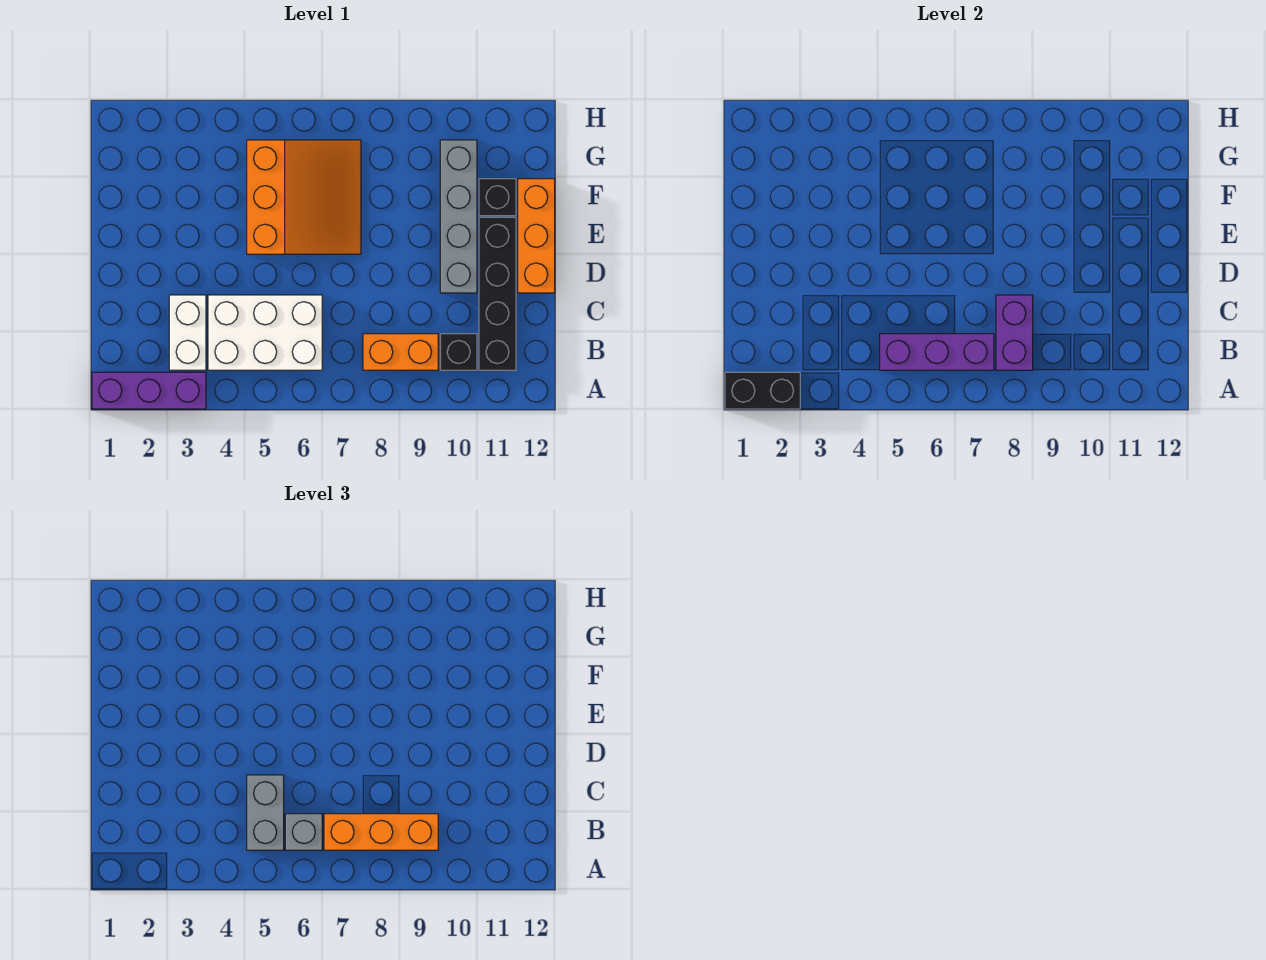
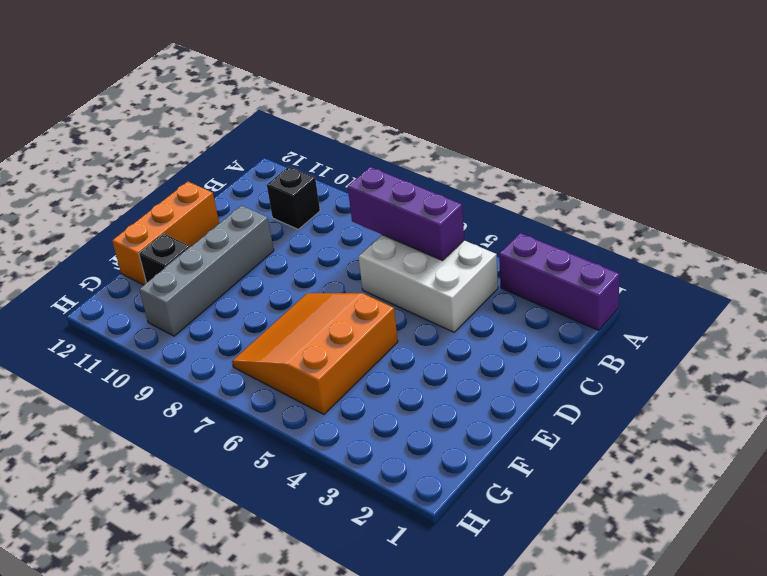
none -> white 1x2 brick [169,295,206,370]
none -> orange 1x2 brick [363,334,438,370]
none -> black 1x4 brick [479,217,516,370]

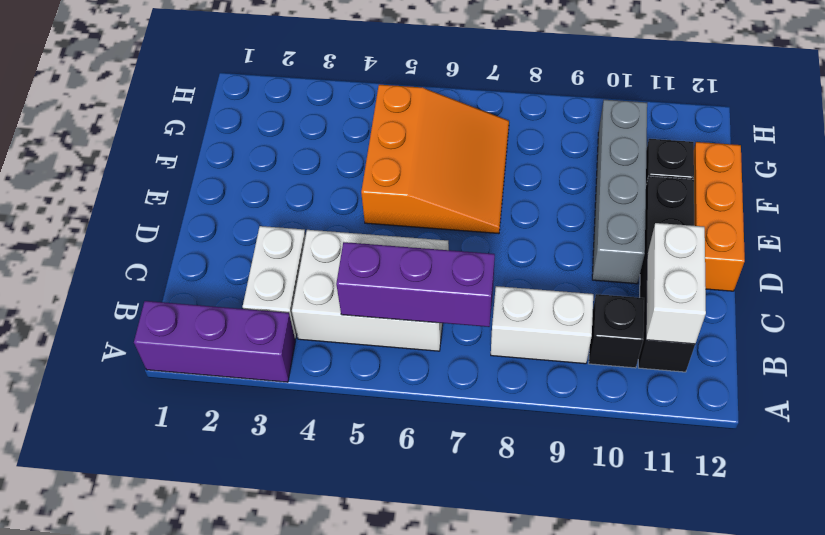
white 1x2 brick [491,286,593,364] -> orange 1x2 brick [363,334,438,370]
white 1x2 brick [646,223,706,344] -> none
none -> black 1x2 brick [725,372,800,409]
none -> purple 1x2 brick [996,295,1033,370]
none -> grey 1x2 brick [247,775,284,850]

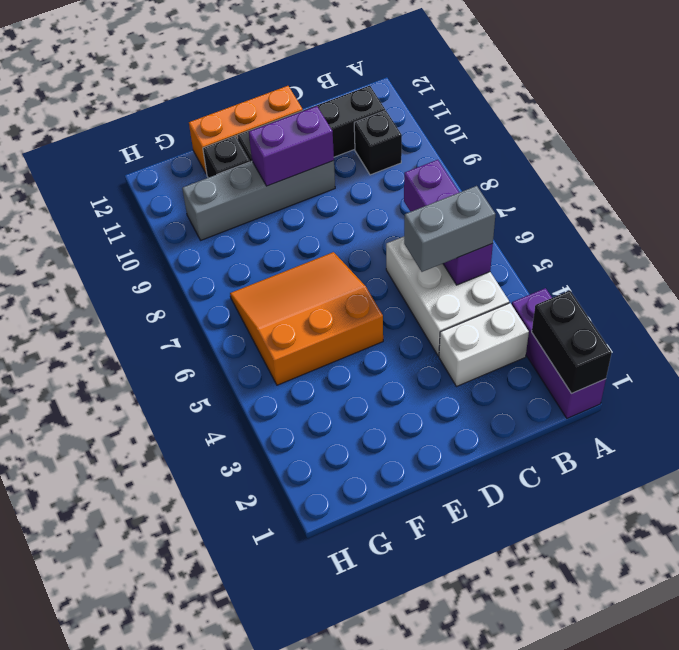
purple 1x2 brick [249,106,334,186] -> purple 1x2 brick moved to [996,295,1033,370]
none -> orange 1x2 brick [363,334,438,370]
none -> grey 1x1 brick [285,814,322,850]
none -> orange 1x3 brick [324,814,438,850]

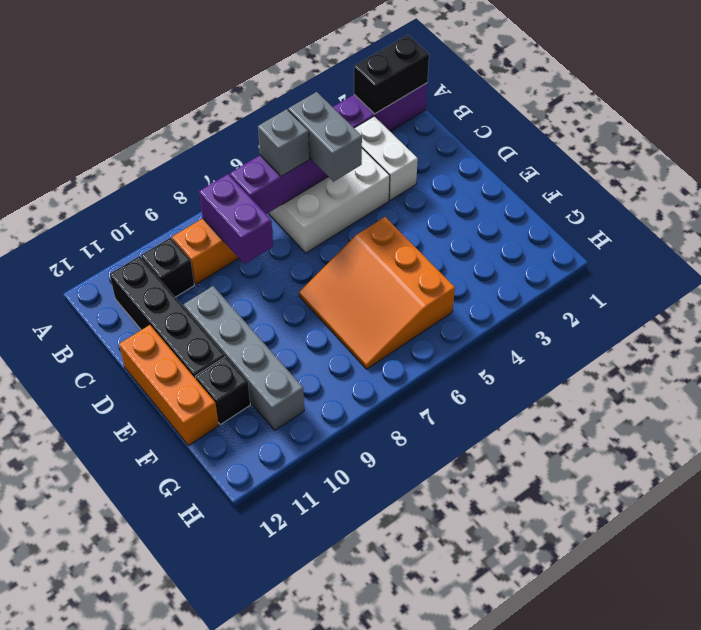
none -> orange 1x3 brick [324,814,438,850]

